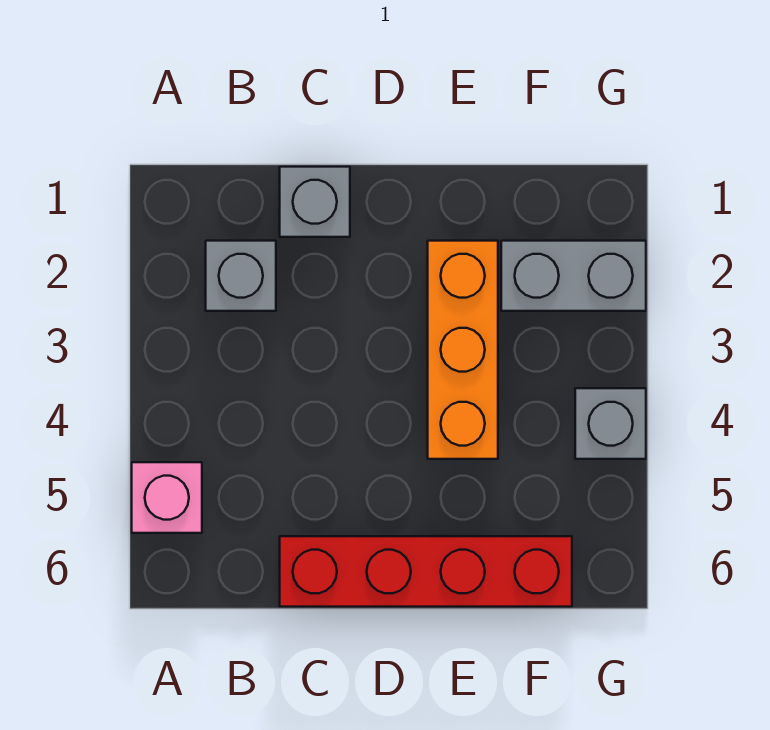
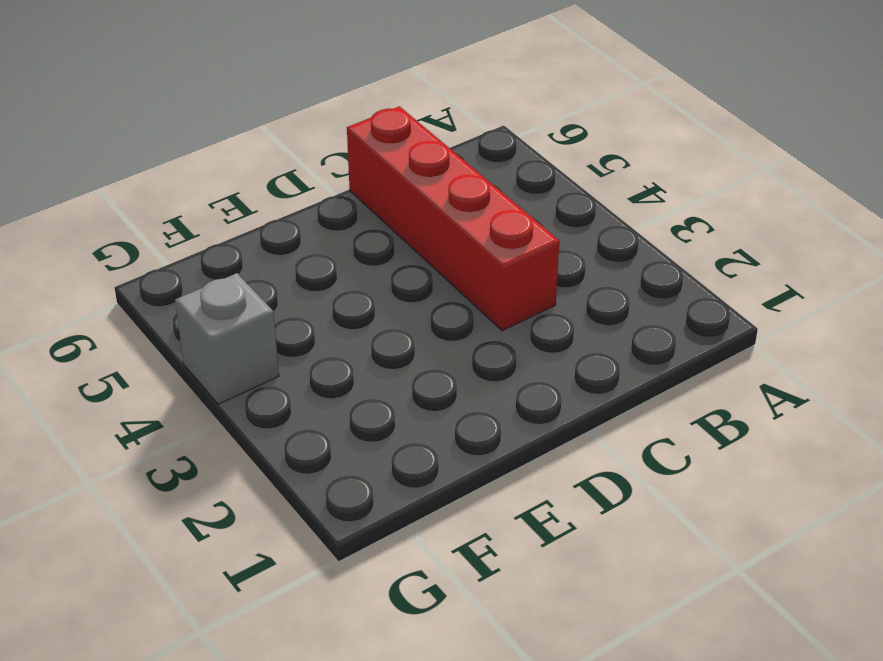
red 1x4 brick [347,106,559,331] -> red 1x4 brick turned to [280,536,572,607]
none -> pink 1x1 brick [132,462,202,533]
none -> grey 1x1 brick [206,241,276,311]

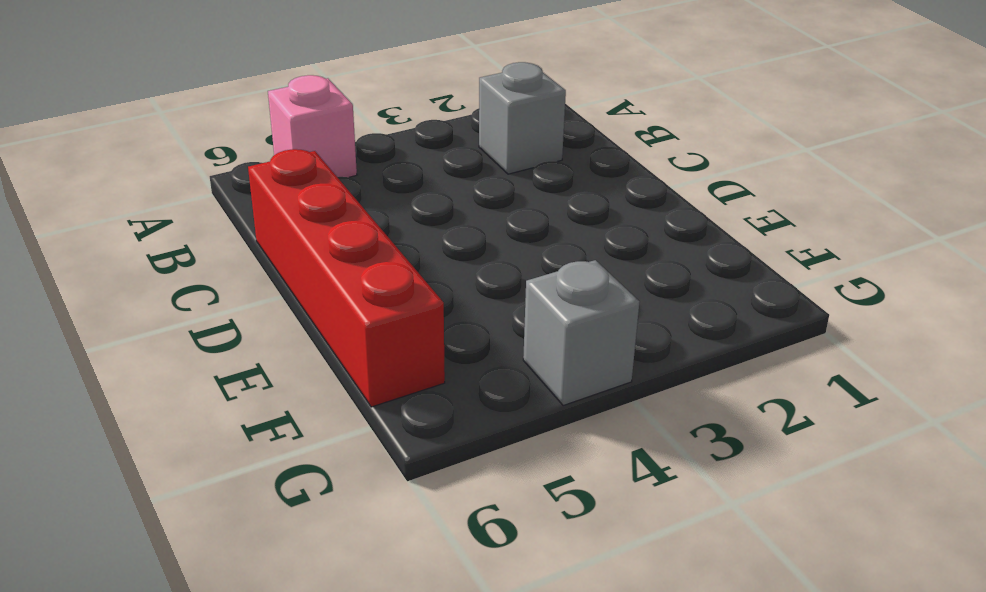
none -> grey 1x1 brick [280,167,350,237]
none -> orange 1x3 brick [428,241,498,459]

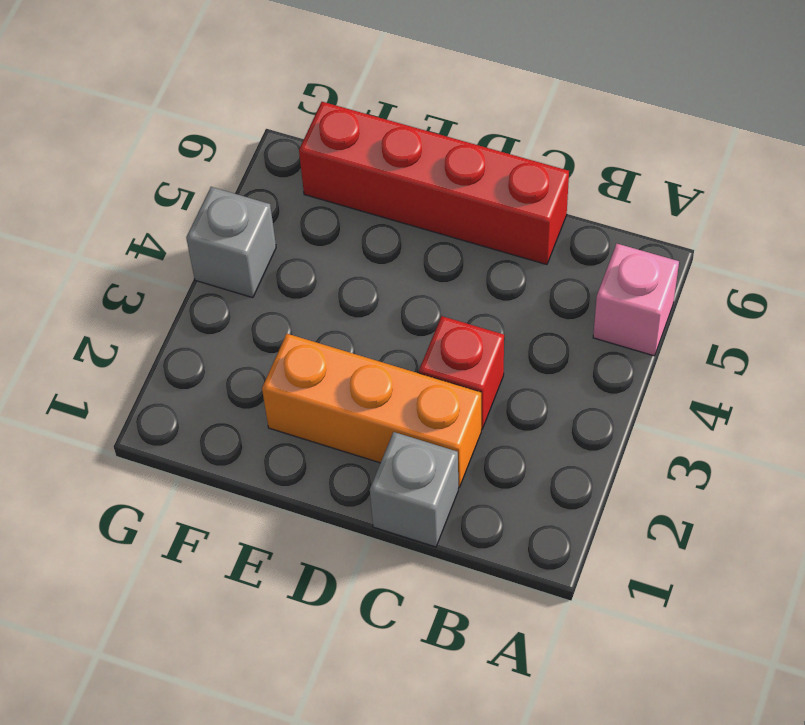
orange 1x3 brick [262,334,481,487] -> orange 1x3 brick turned to [428,241,498,459]
red 1x1 brick [419,316,504,429] -> none
none -> grey 1x1 brick [206,241,276,311]
none -> grey 1x2 brick [501,241,646,311]

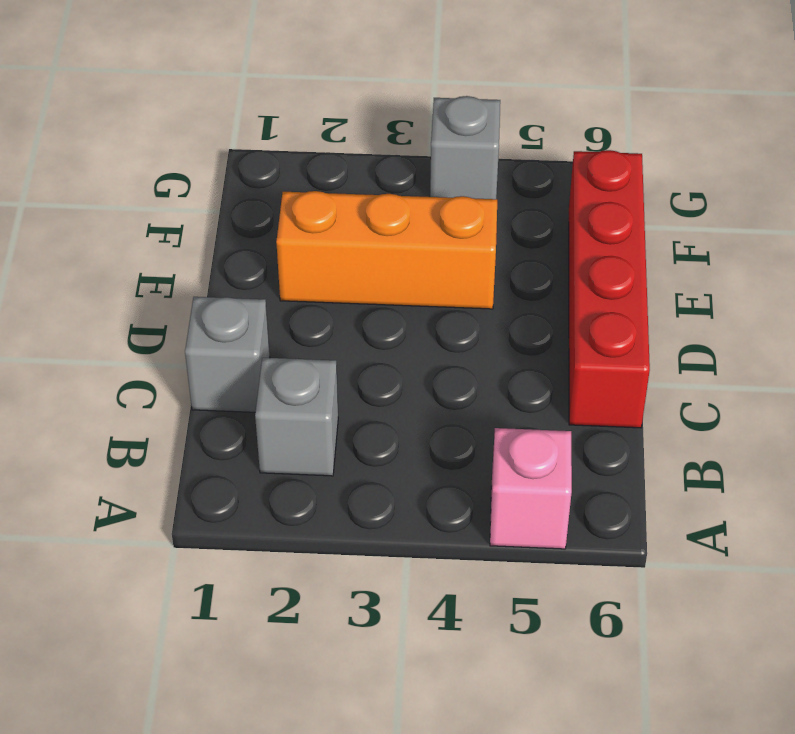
none -> grey 1x2 brick [501,241,646,311]

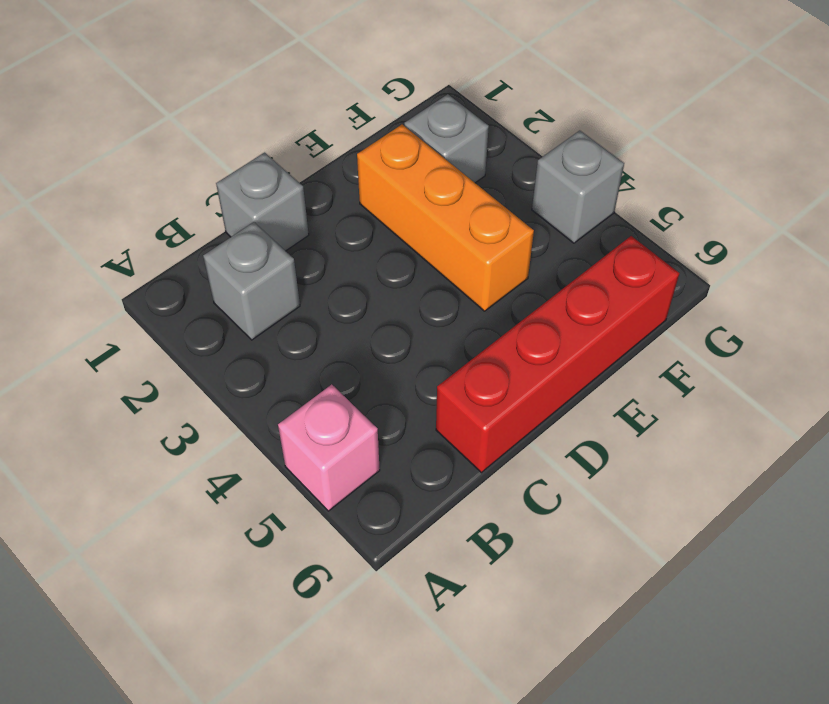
grey 1x1 brick [404,94,489,183] -> grey 1x2 brick [501,241,646,311]

